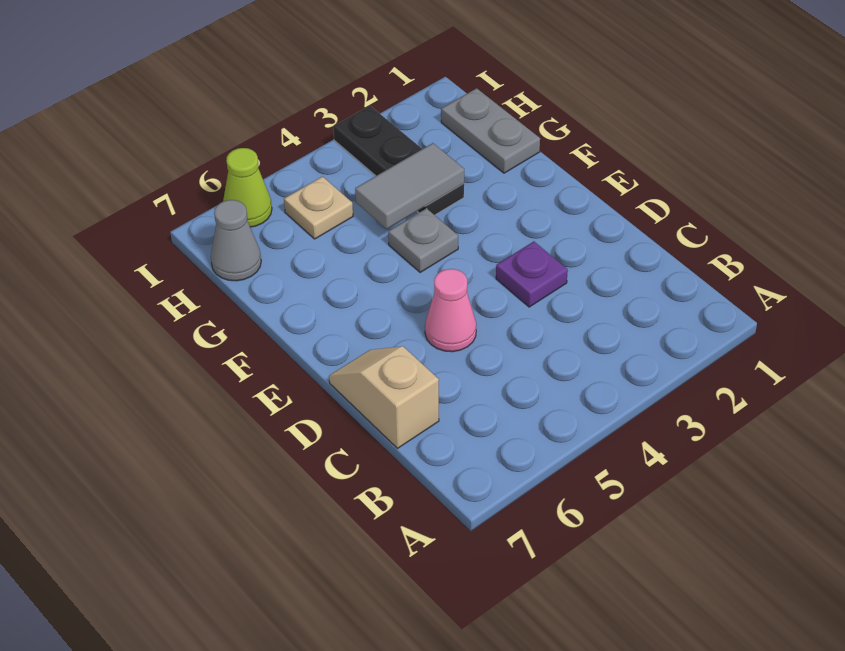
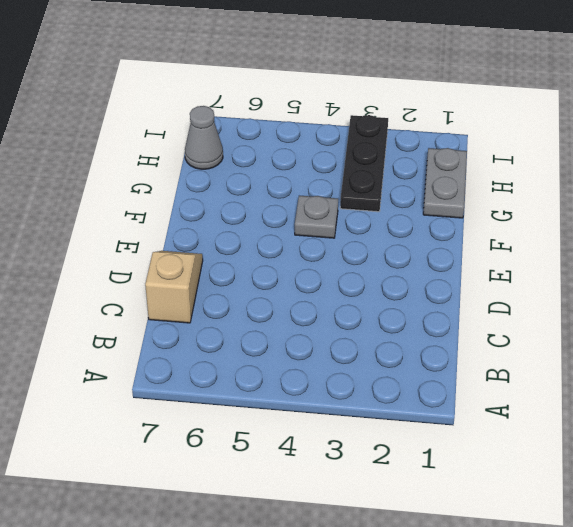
none -> purple 1x1 plate [496,242,568,307]
none -> pink 1x1 cone [425,269,476,352]

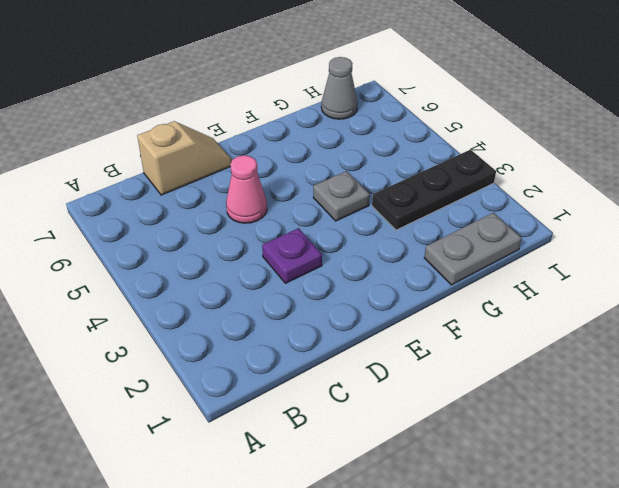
none -> tan 1x1 plate [284,177,353,239]
none -> lime 1x1 cone [223,148,272,227]

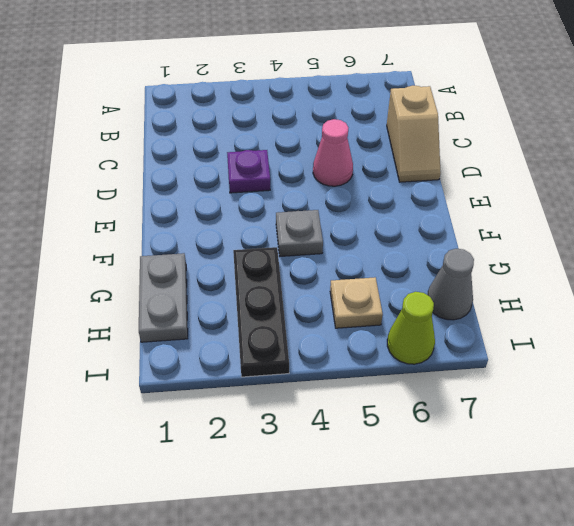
none -> grey 1x2 tile [355,143,464,229]

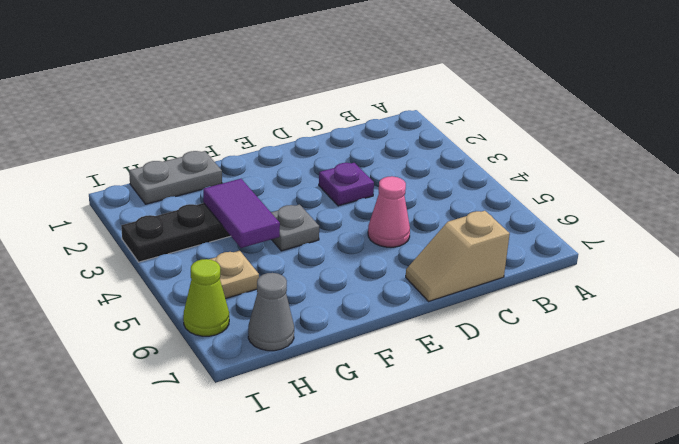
purple 1x2 tile [203,179,280,248] -> grey 1x2 tile [355,143,464,229]

